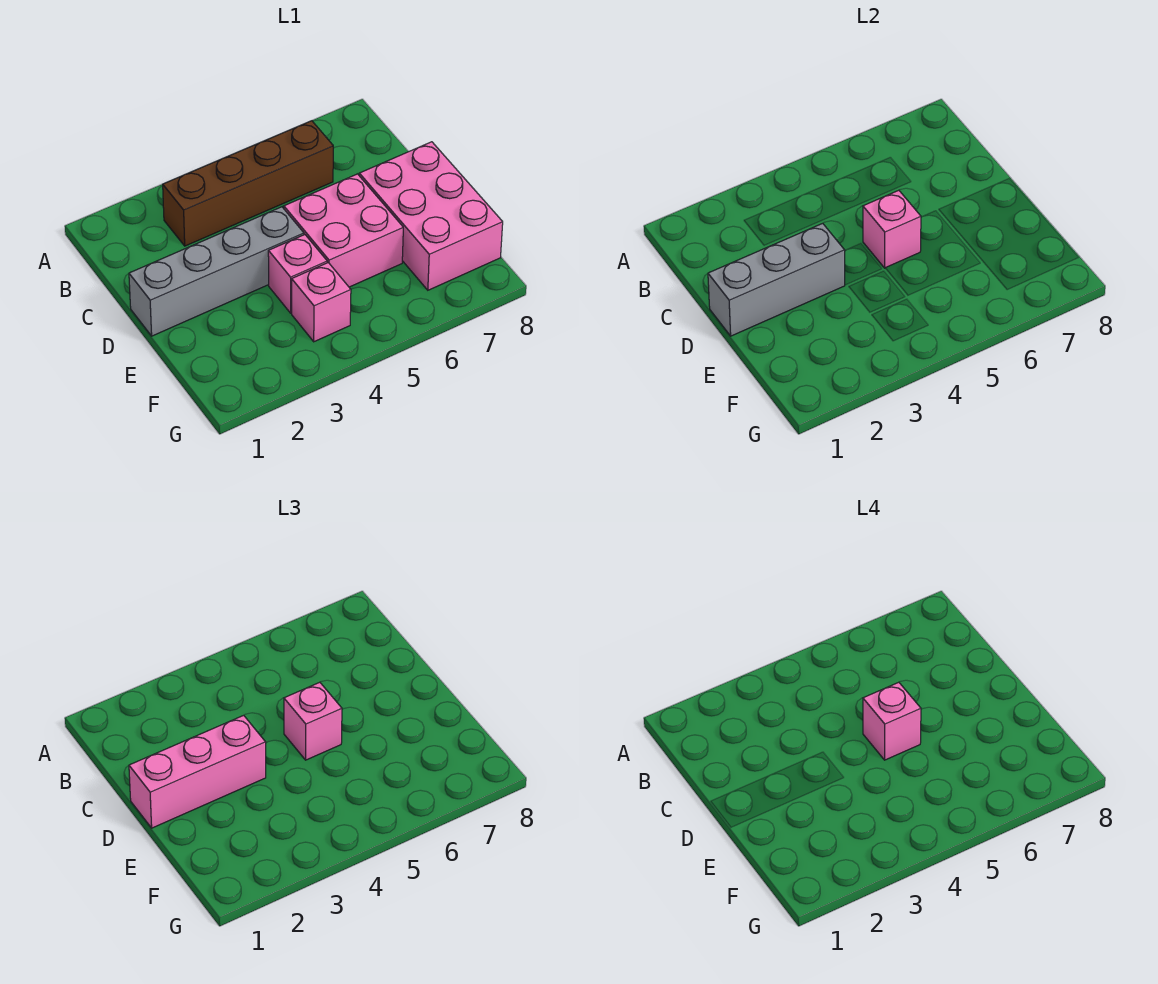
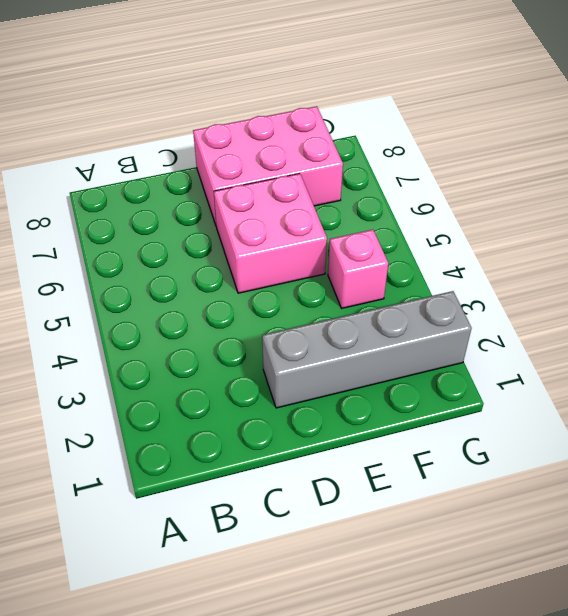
grey 1x4 brick [262,291,472,408] -> grey 1x4 brick turned to [129,207,304,336]
none -> brown 1x4 brick [163,121,333,246]
none -> pink 1x1 brick [268,235,327,313]

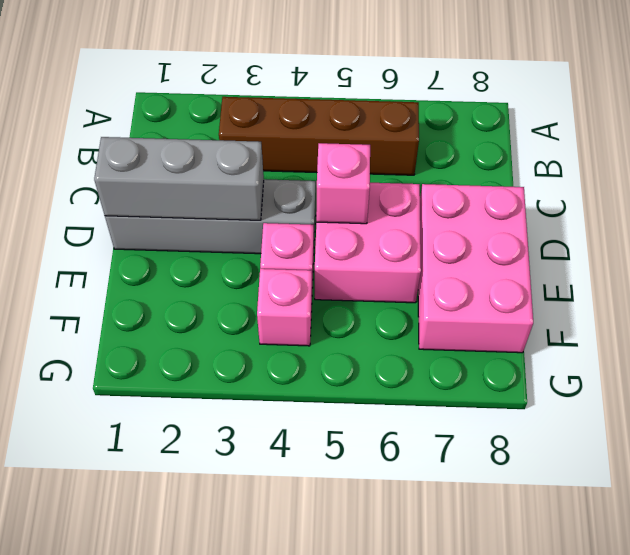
none -> pink 1x3 brick [129,715,266,828]
none -> pink 1x1 brick [284,682,342,760]

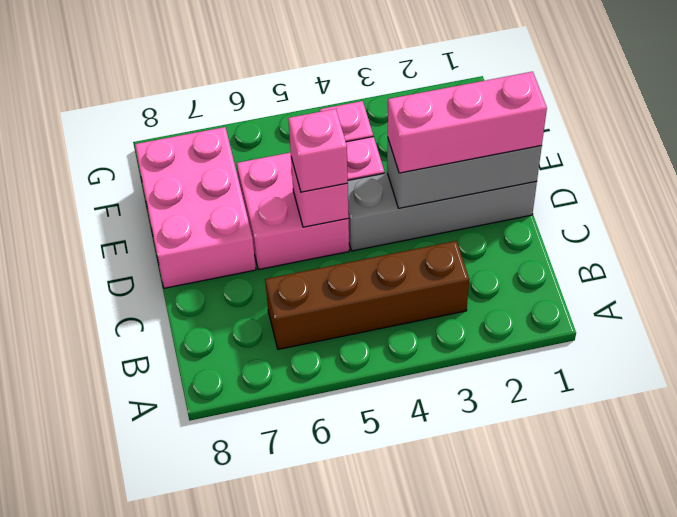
none -> pink 1x1 brick [863,682,921,760]

